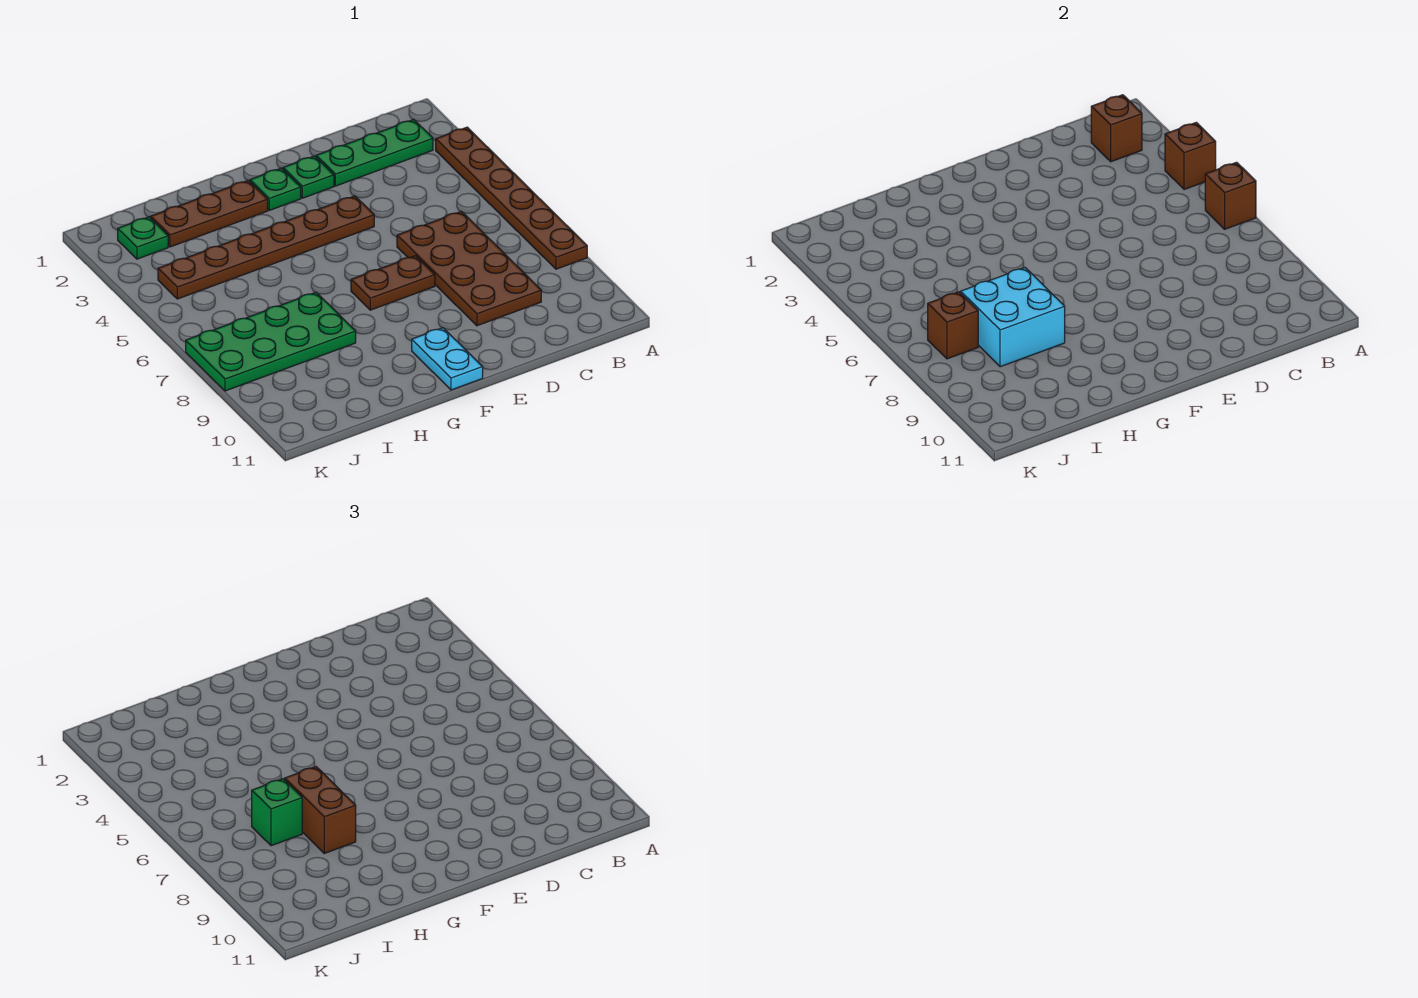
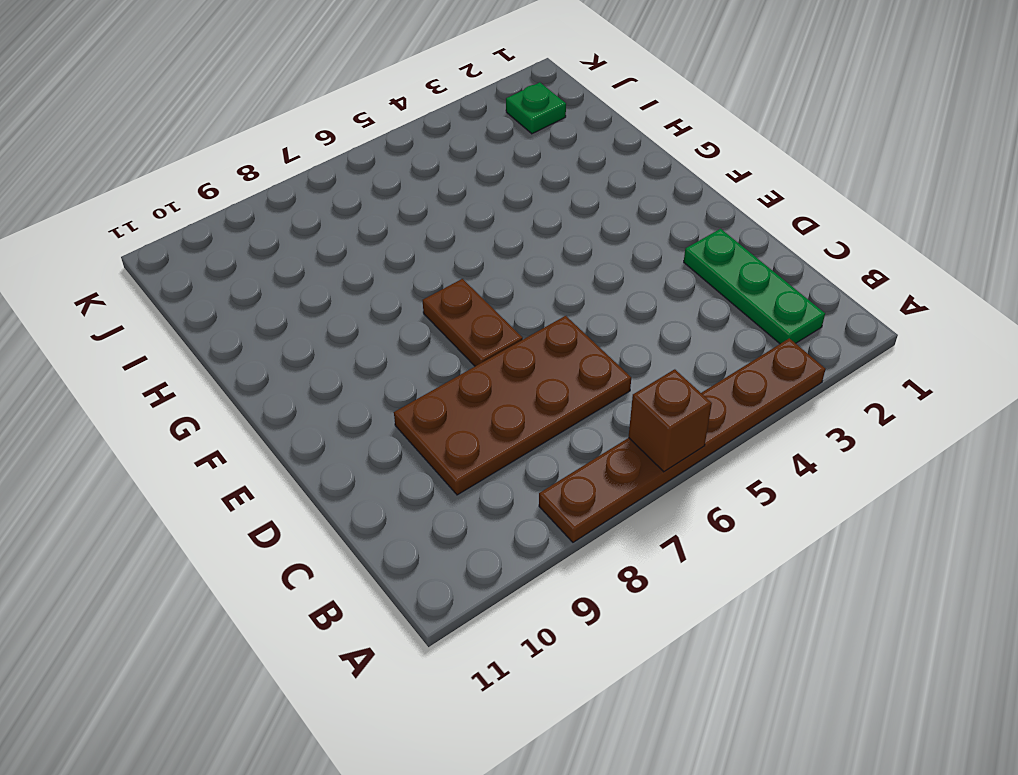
none -> green 1x1 plate [283,156,334,198]
none -> brown 1x6 plate [158,196,374,299]
none -> green 1x1 plate [250,168,301,210]

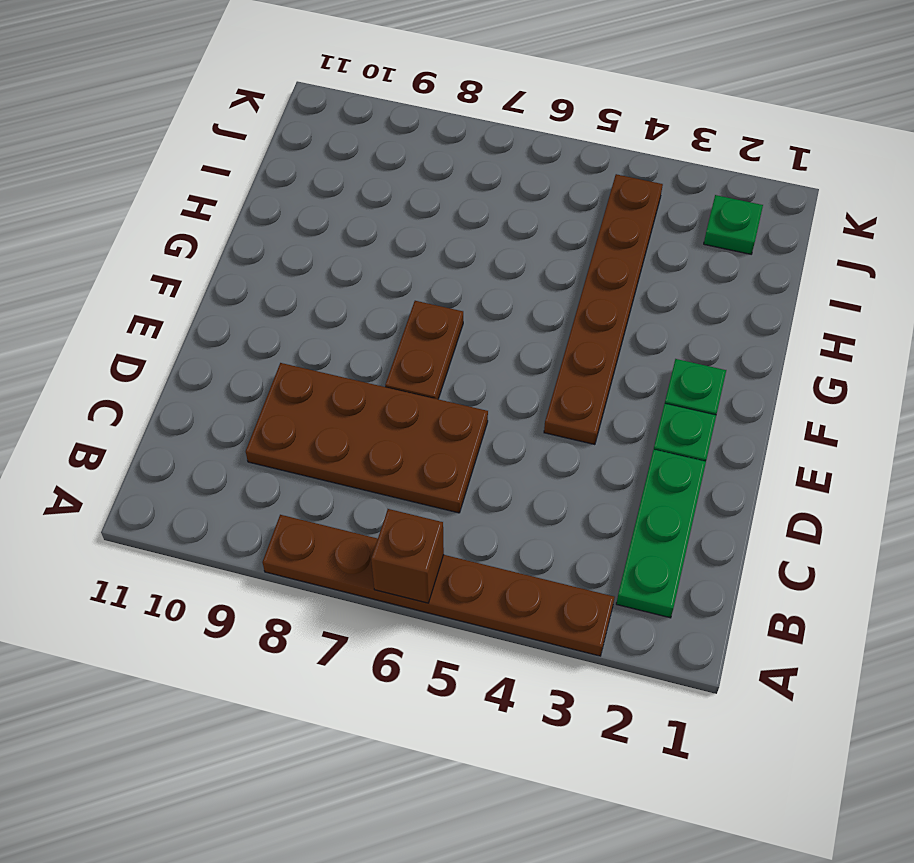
none -> cyan 1x2 plate [412,328,483,390]
none -> brown 1x3 plate [151,180,268,247]
none -> green 2x4 plate [186,292,356,391]

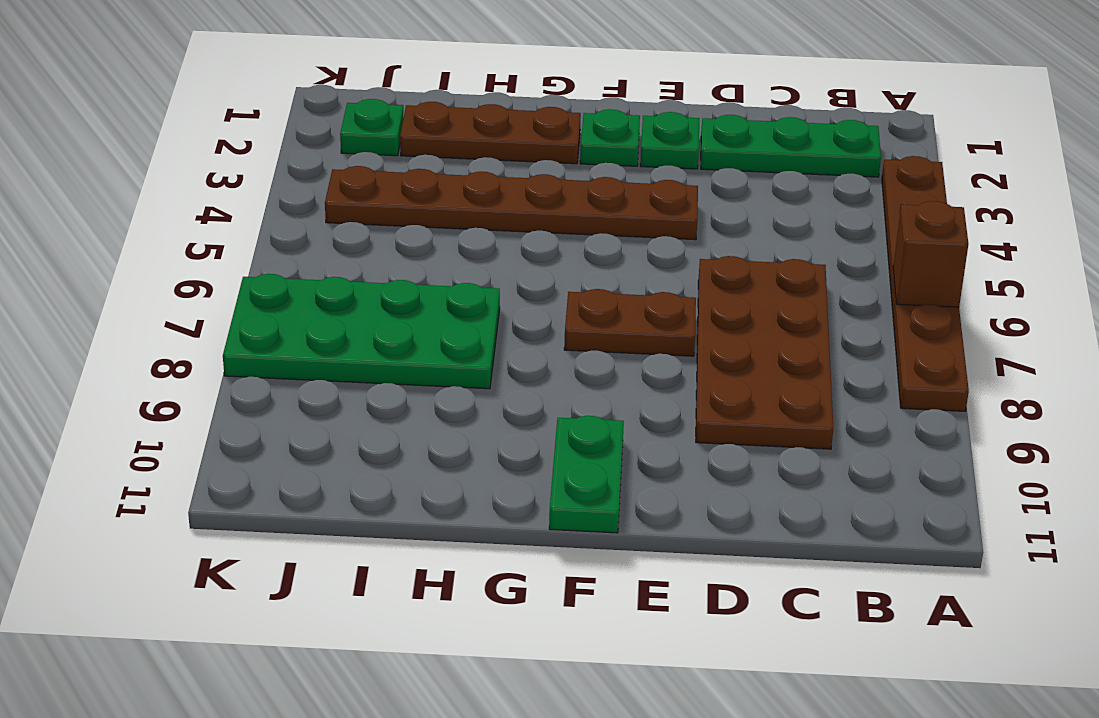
green 1x2 plate [549,416,624,533] -> cyan 1x2 plate [412,328,483,390]
none -> brown 1x1 brick [1165,122,1216,190]
none -> brown 1x1 brick [1091,95,1142,162]
none -> cyan 2x2 brick [961,268,1065,367]

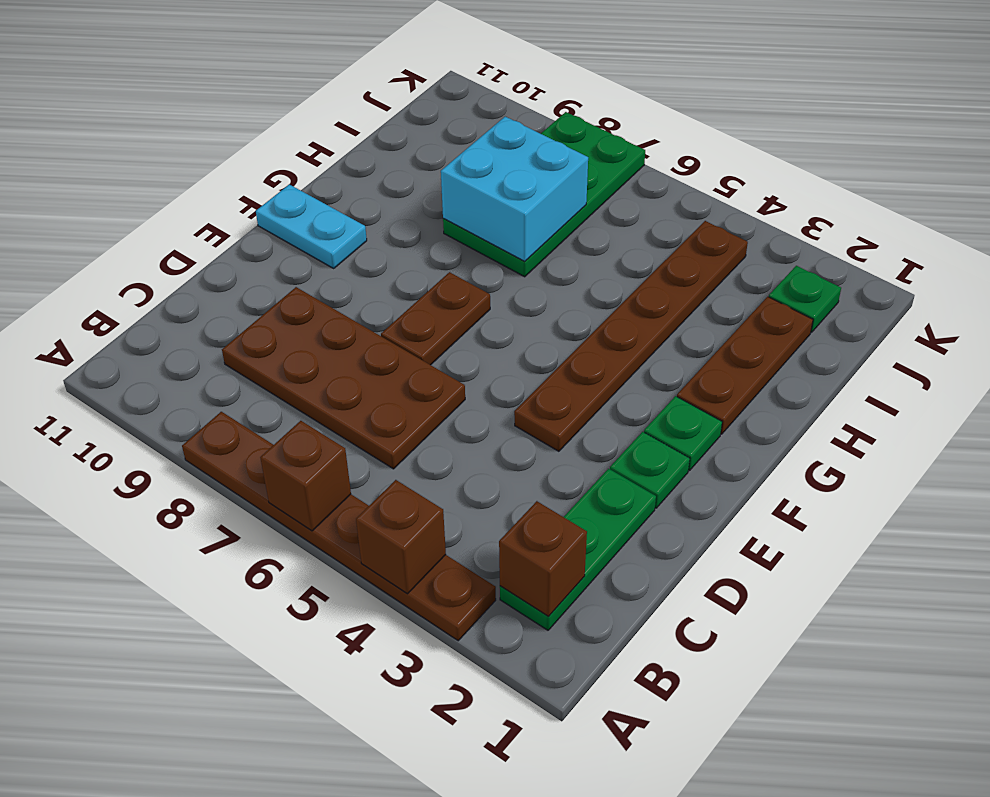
none -> brown 1x1 brick [928,292,978,359]
none -> brown 1x2 brick [285,767,356,853]
none -> green 1x1 brick [252,779,302,846]

